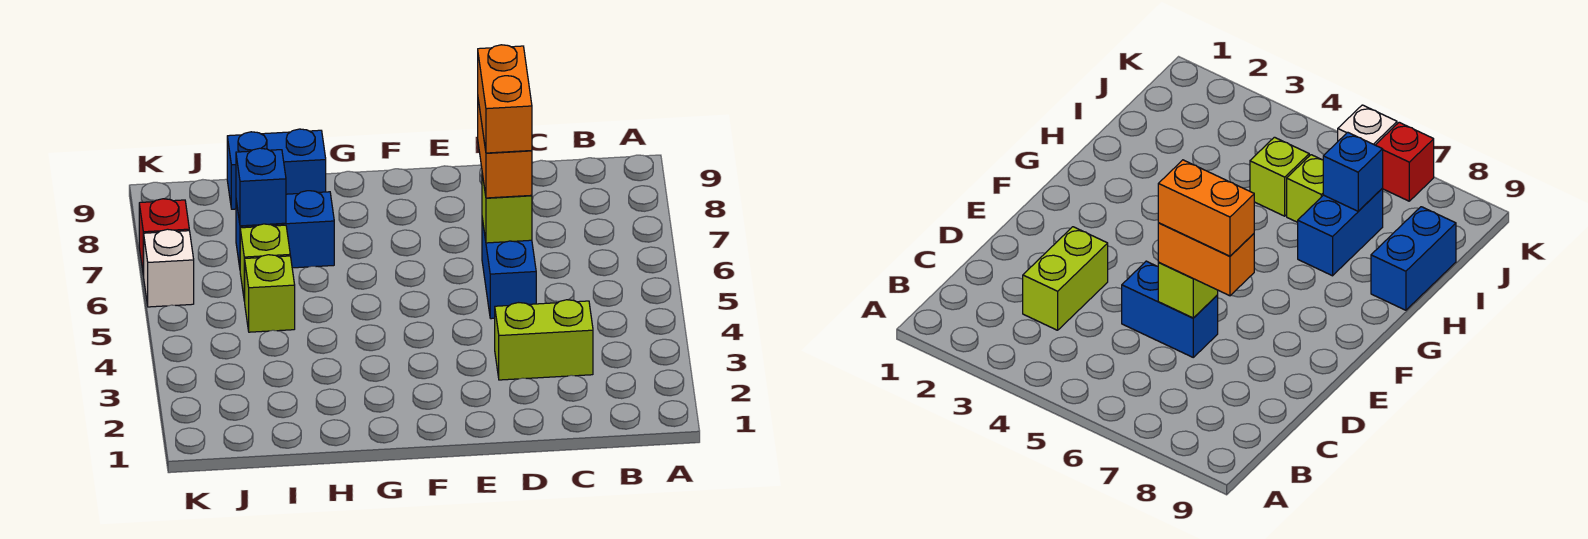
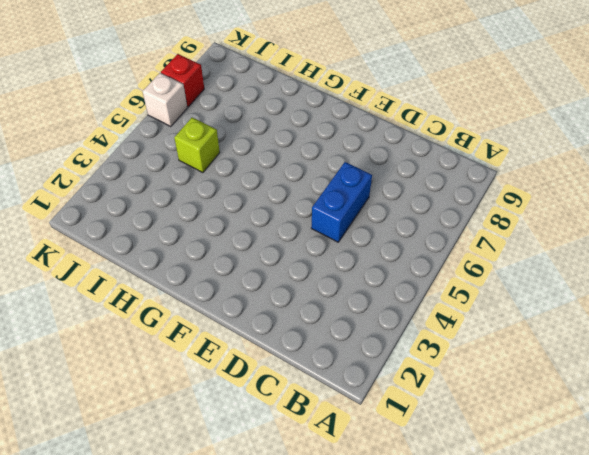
none -> lime 1x2 brick [495,300,593,380]
none -> blue 1x2 brick [236,191,334,268]
none -> blue 1x2 brick [227,129,326,209]

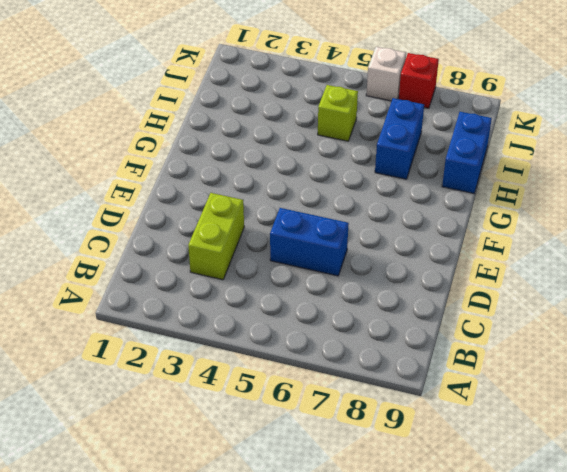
none -> lime 1x1 brick [240,224,290,301]
none -> lime 1x1 brick [482,174,532,243]
none -> blue 1x1 brick [236,148,286,226]

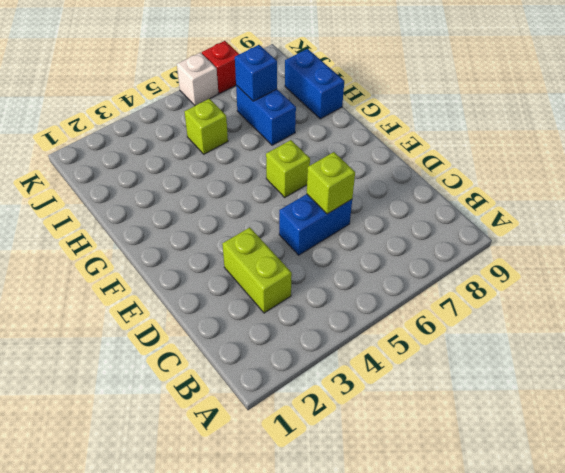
lime 1x1 brick [266,140,310,197] -> lime 1x1 brick moved to [240,224,290,301]
none -> orange 1x2 brick [478,100,532,198]
none -> orange 1x2 brick [478,45,532,153]

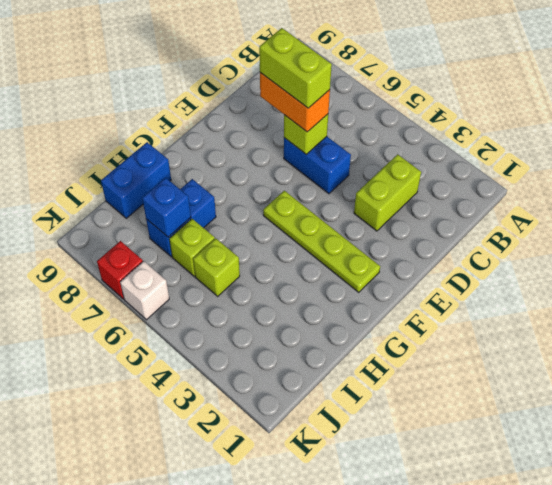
lime 1x2 brick [259,28,332,108] -> orange 1x2 brick [478,45,532,153]
lime 1x4 plate [263,191,380,292] -> none

